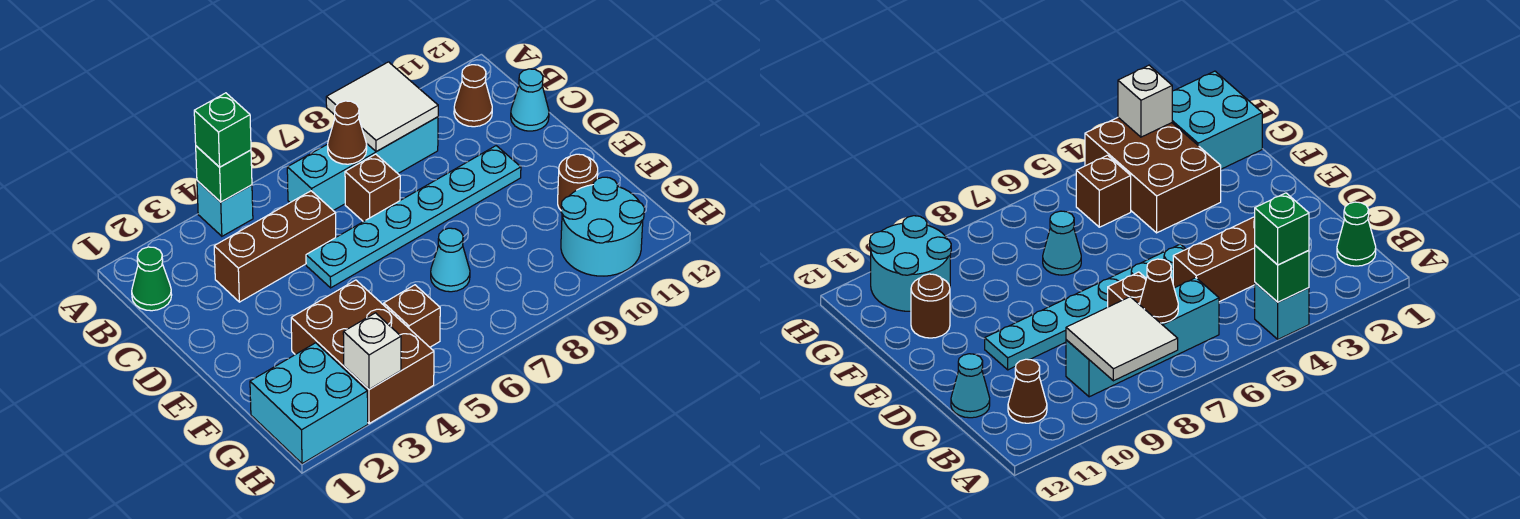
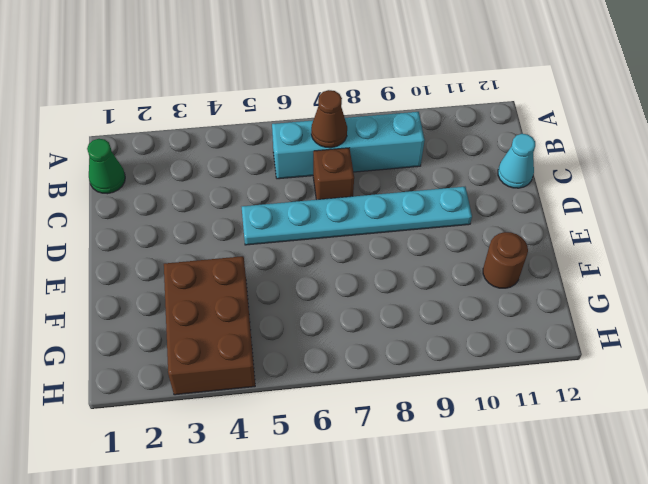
none -> cyan 1x1 brick [197,181,253,236]
none -> brown 1x1 cone [454,65,492,127]
none -> brown 1x3 brick [214,191,336,302]

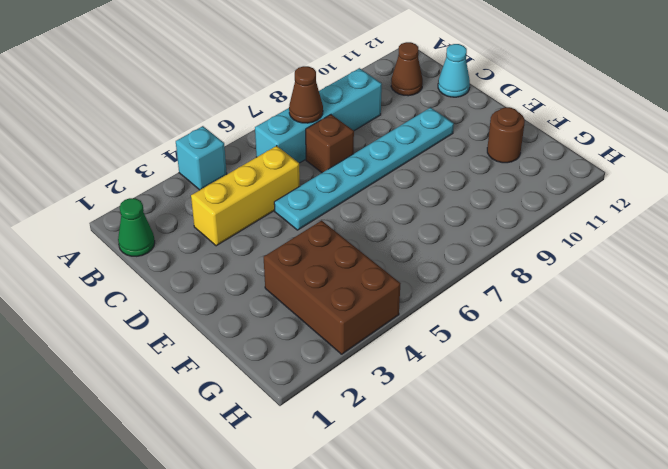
yellow 1x3 brick [191,146,300,246] -> brown 1x3 brick [214,191,336,302]
none -> cyan 1x1 cone [431,228,470,292]
none -> cyan 2x2 brick [250,343,368,464]
none -> brown 1x1 brick [384,285,440,347]

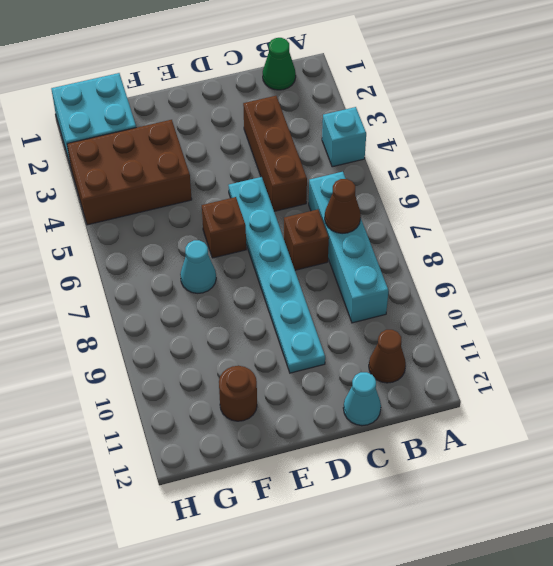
brown 1x1 brick [202,197,246,258] -> brown 1x1 brick moved to [384,285,440,347]
none -> cyan 2x2 round brick [561,177,644,276]
none -> green 1x1 brick [196,146,252,202]
none -> white 2x2 tile [326,62,438,152]

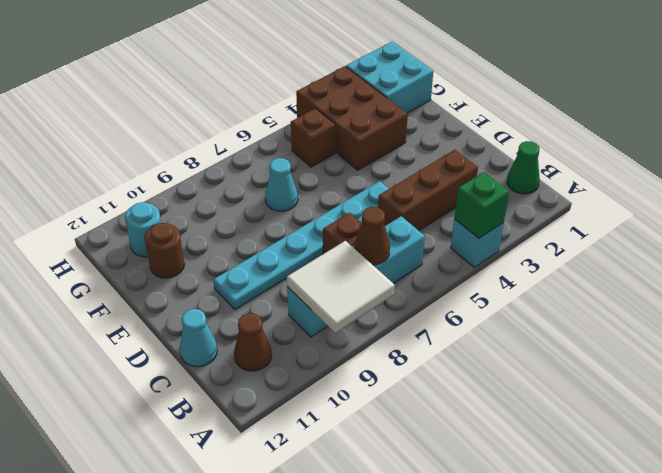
cyan 1x1 round brick [125,202,161,257] -> cyan 2x2 round brick [561,177,644,276]
none -> white 1x1 brick [343,313,401,389]
none -> green 1x1 brick [194,93,251,167]

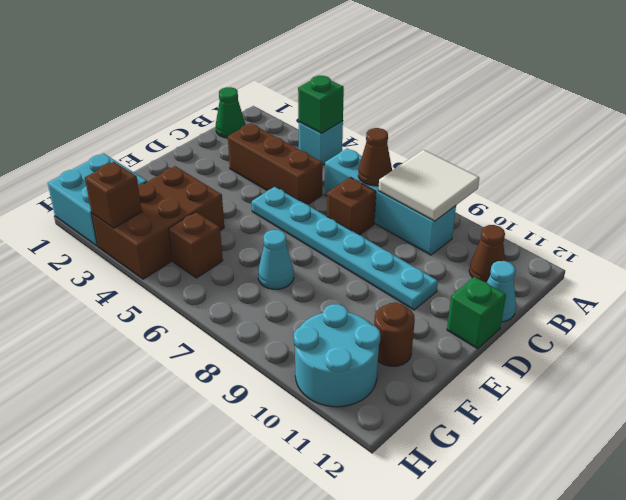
green 1x1 brick [447,277,506,349] -> green 1x1 brick moved to [194,93,251,167]
brown 1x1 brick [85,162,142,228] -> white 1x1 brick [343,313,401,389]

